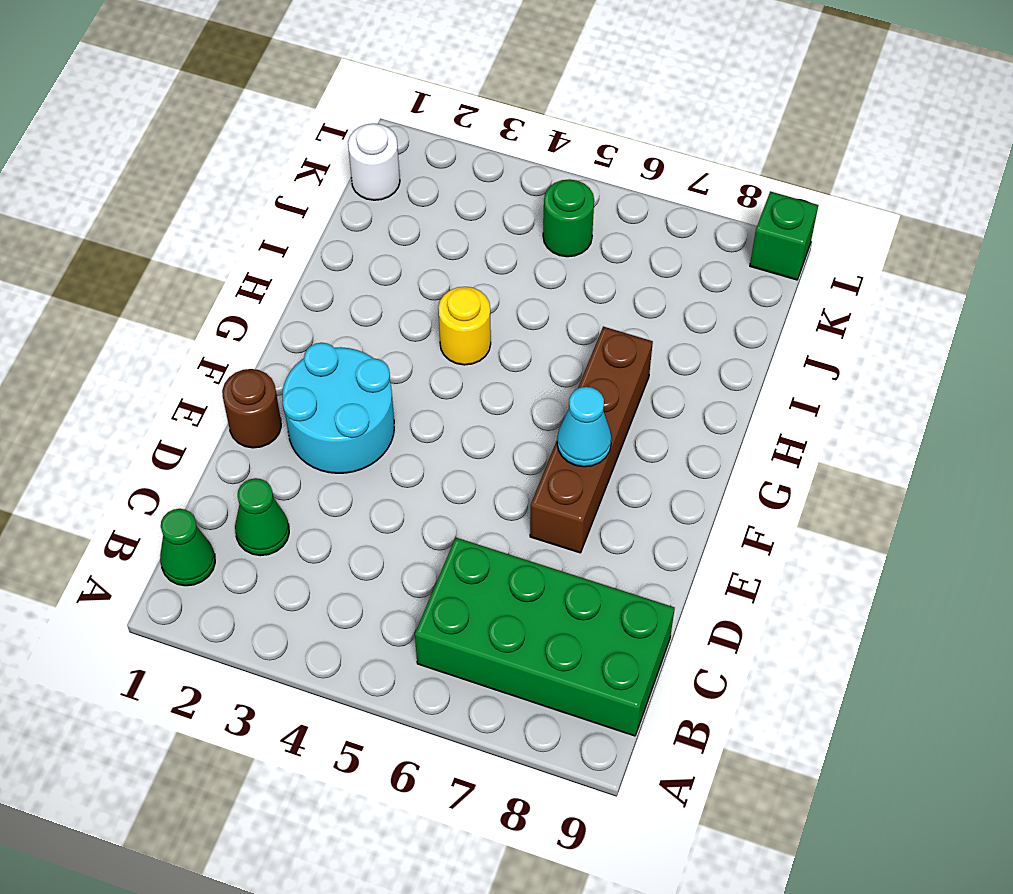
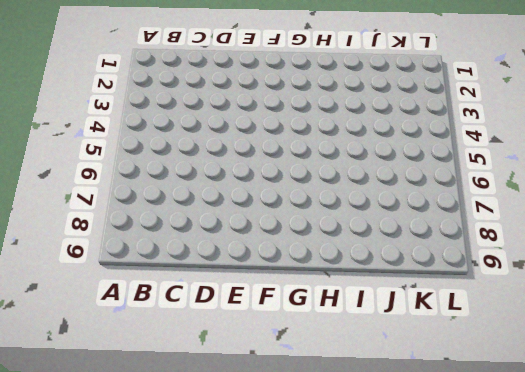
none -> green 1x1 cone [160,509,215,586]
none -> green 2x4 brick [415,538,675,736]

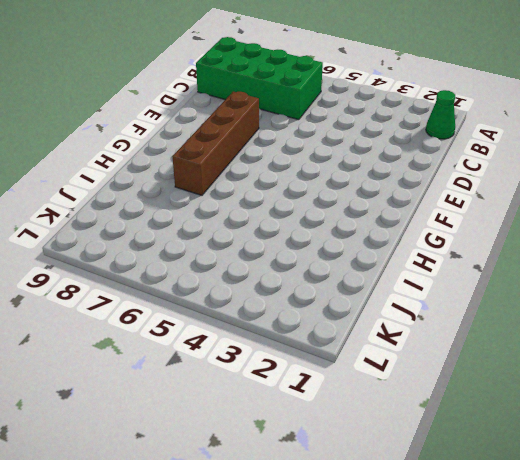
none -> green 1x1 cone [235,478,289,556]
none -> brown 1x1 round brick [222,369,281,448]

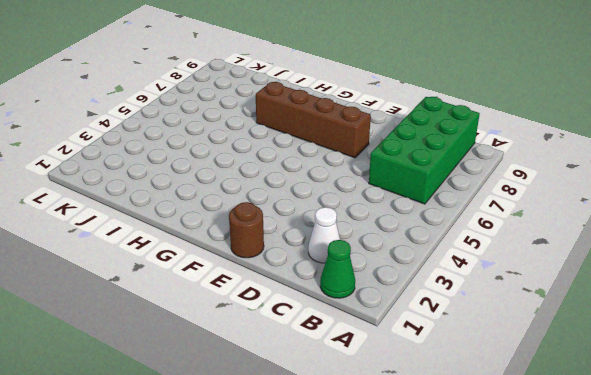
white 1x1 cone [308,207,340,263] -> green 1x1 cone [235,478,289,556]
none -> cyan 2x2 round brick [283,343,394,473]
none -> yellow 1x1 round brick [438,287,491,365]

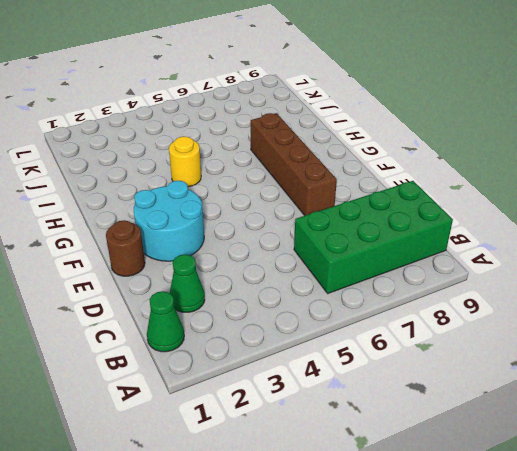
none -> white 1x1 round brick [348,124,400,200]
none -> green 1x1 round brick [543,179,594,257]

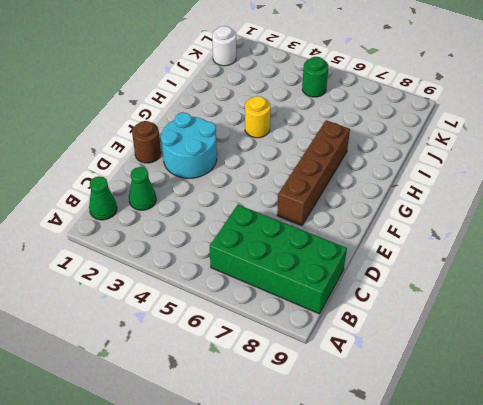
none -> green 1x1 brick [750,191,818,280]
none -> cyan 1x1 cone [557,387,612,467]

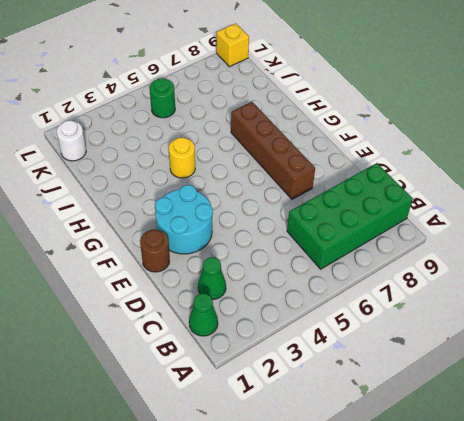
yellow 1x1 brick [217,23,249,67] -> green 1x1 brick [750,191,818,280]
none -> cyan 1x1 cone [557,387,612,467]

